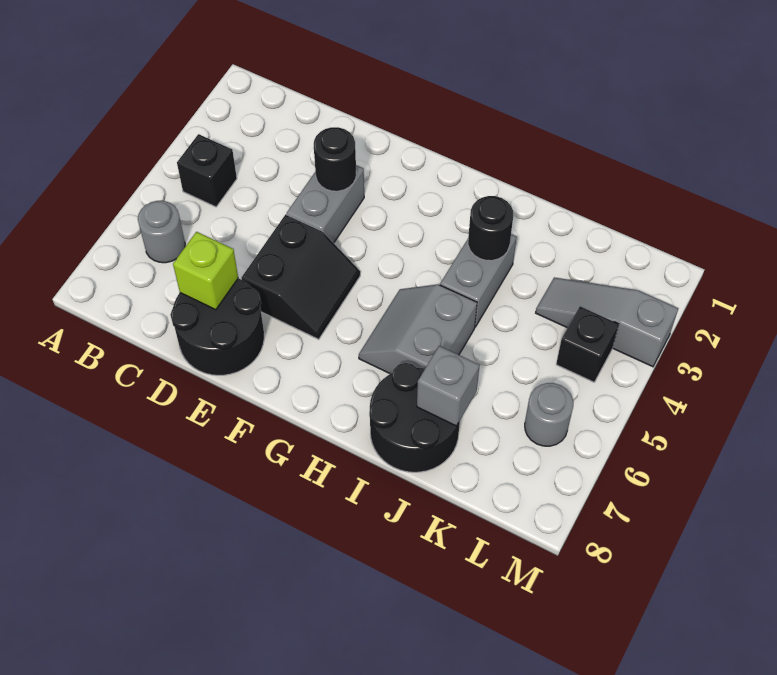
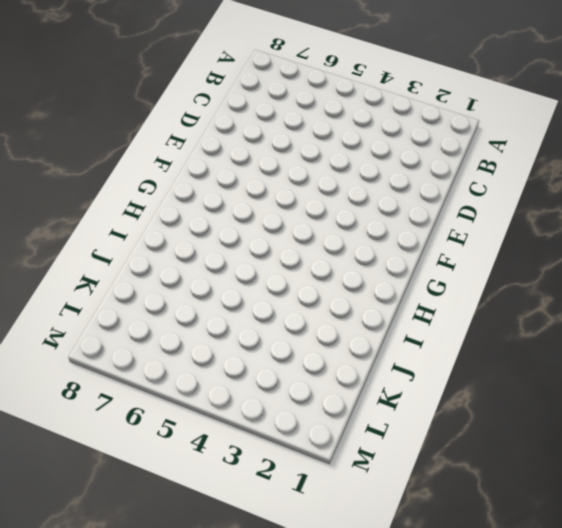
none -> black 1x1 brick [177,134,237,207]
none -> grey 1x1 round brick [138,201,185,263]
none -> black 2x2 round brick [170,278,264,375]

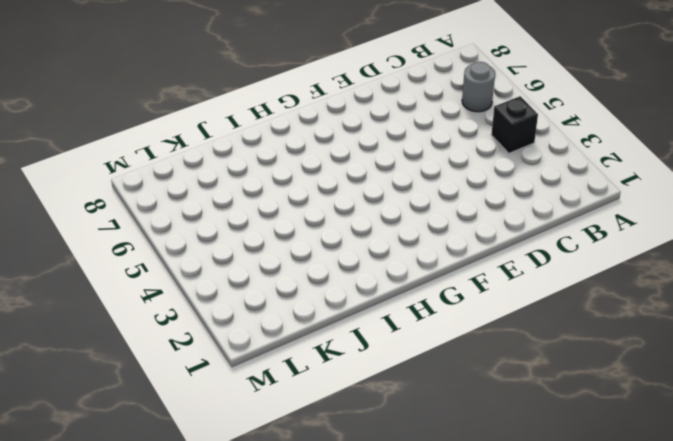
none -> black 2x2 round brick [170,278,264,375]
none -> grey 1x2 brick [287,165,364,243]
none -> black 2x2 slope [242,214,360,339]

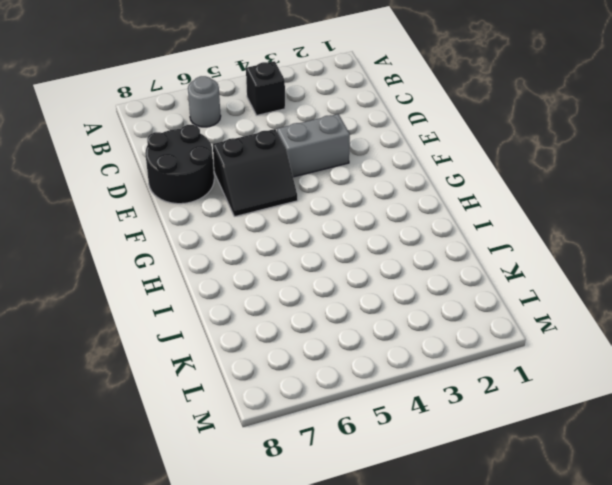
none -> grey 2x2 slope [359,285,477,374]
none -> grey 1x2 brick [440,234,517,327]
none -> black 2x2 round brick [369,363,460,472]

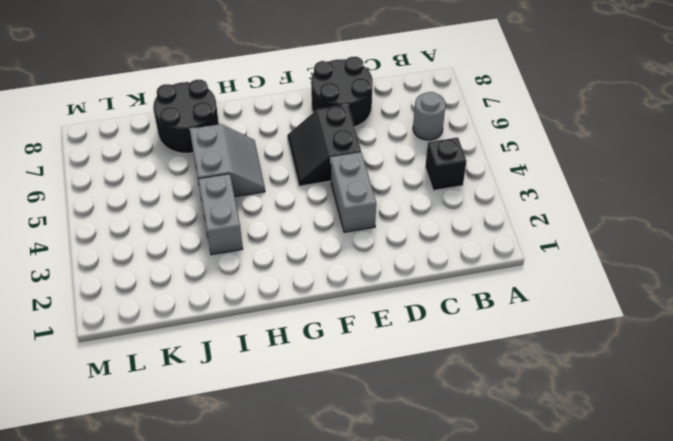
none -> grey 1x3 slope [536,278,678,367]
none -> black 1x1 brick [556,307,619,382]
none -> grey 1x1 round brick [525,383,573,446]

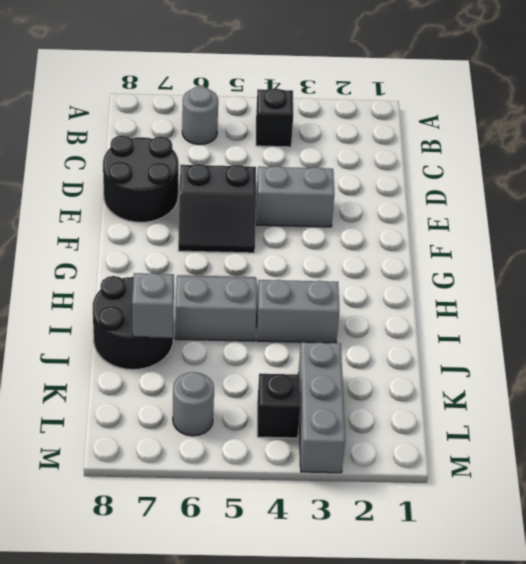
grey 1x3 brick [298,342,345,473] -> grey 1x3 slope [536,278,678,367]
none -> lime 1x1 brick [173,232,238,310]
none -> black 1x1 round brick [314,127,356,191]
none -> black 1x1 round brick [468,196,513,261]

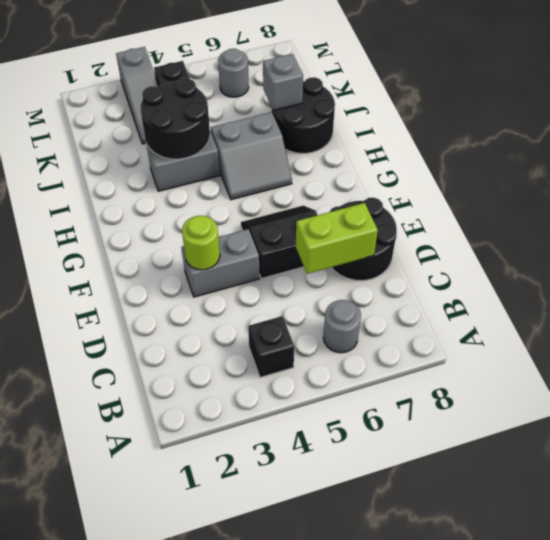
lime 1x2 brick [296,203,378,274] -> lime 1x1 brick [173,232,238,310]
lime 1x1 round brick [182,216,220,270] -> black 1x1 round brick [314,127,356,191]
black 2x2 round brick [141,79,210,159] -> black 1x1 round brick [468,196,513,261]

